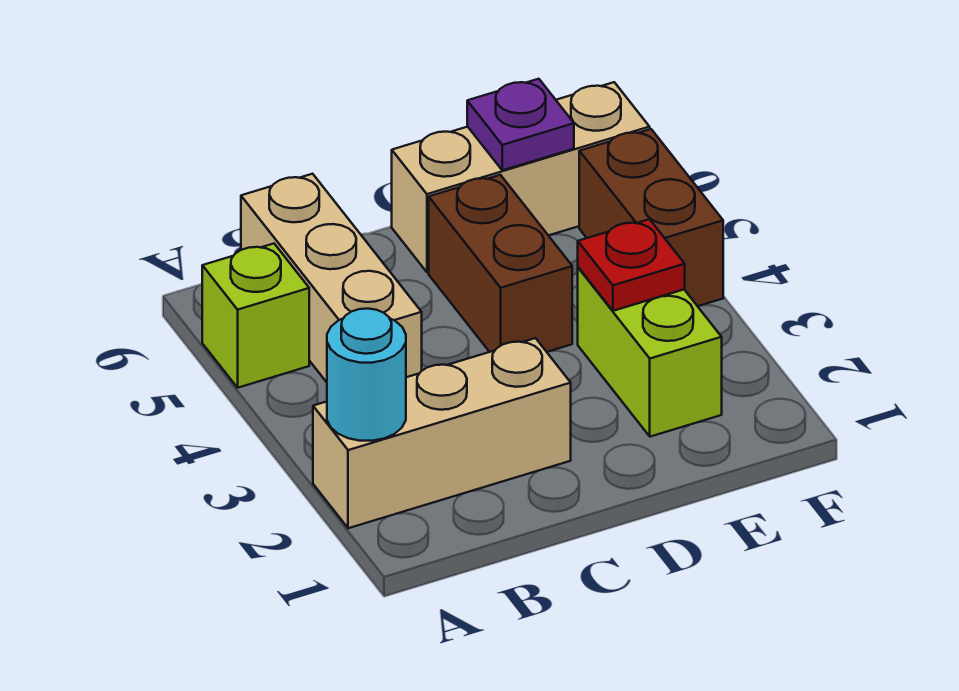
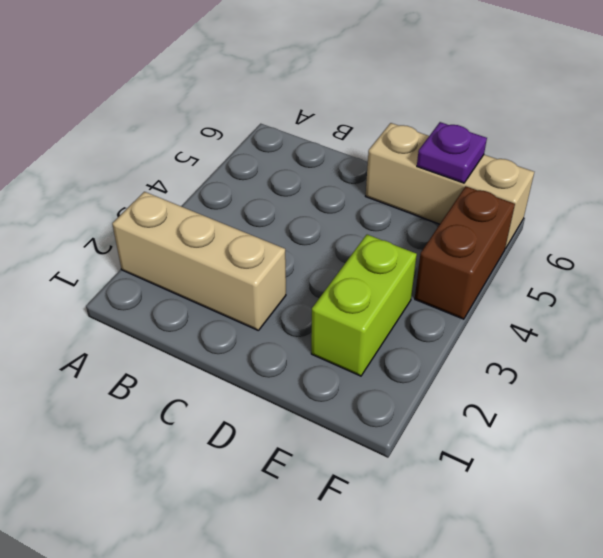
none -> lime 1x1 brick [202,244,309,388]
none -> tan 1x3 brick [241,174,422,382]

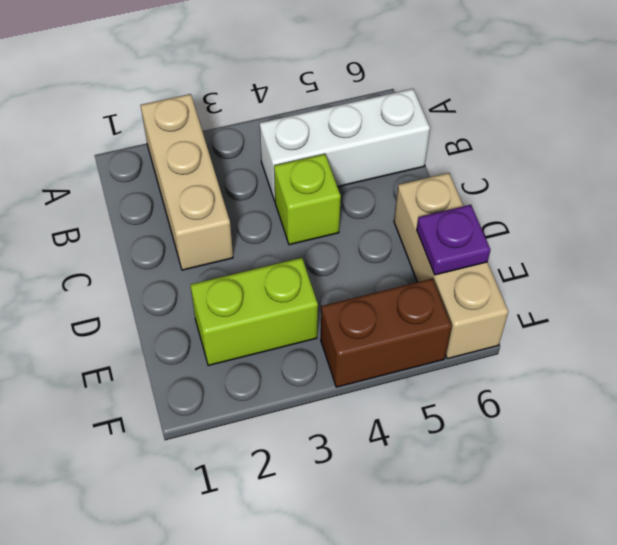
white 1x3 brick [260,89,430,201] -> tan 1x3 brick [241,174,422,382]
lime 1x1 brick [274,154,341,245] -> lime 1x1 brick moved to [202,244,309,388]
none -> brown 1x2 brick [429,175,572,352]
none -> cyan 1x1 round brick [327,309,406,441]

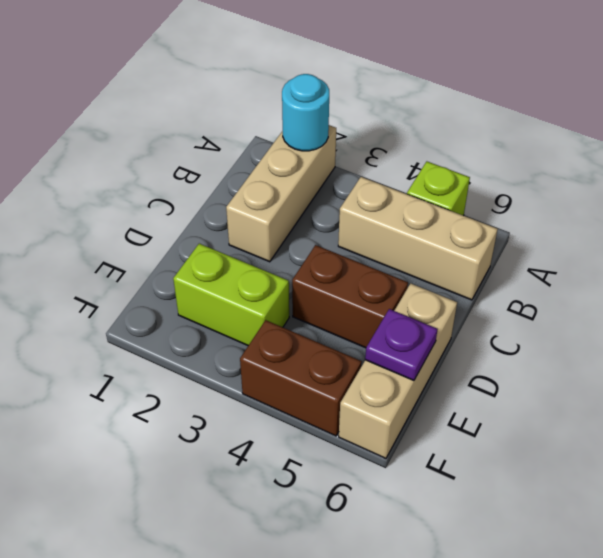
none -> red 1x1 plate [578,219,685,311]

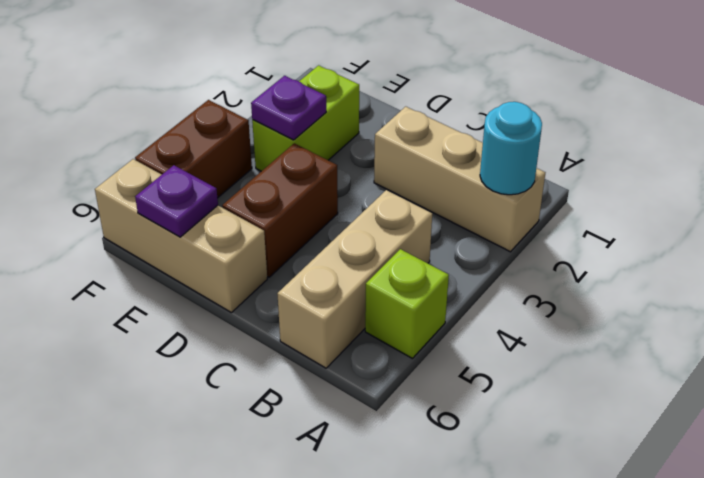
purple 1x1 plate [251,76,326,140] -> red 1x1 plate [578,219,685,311]

